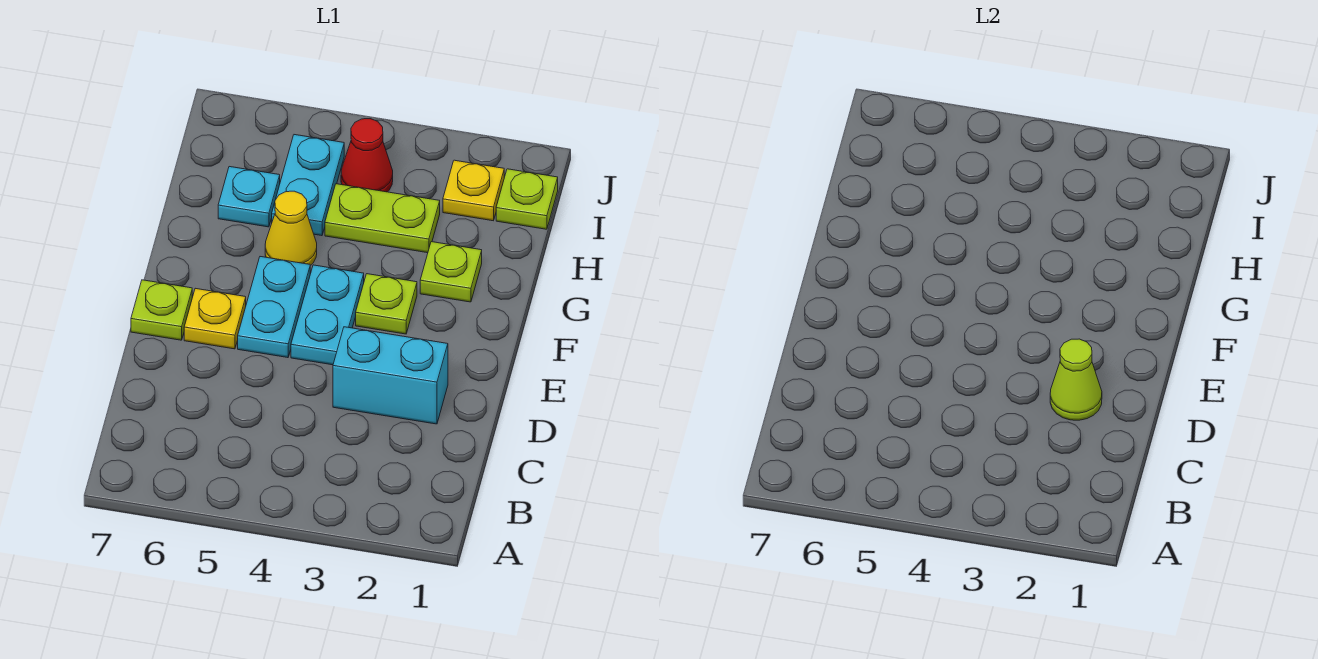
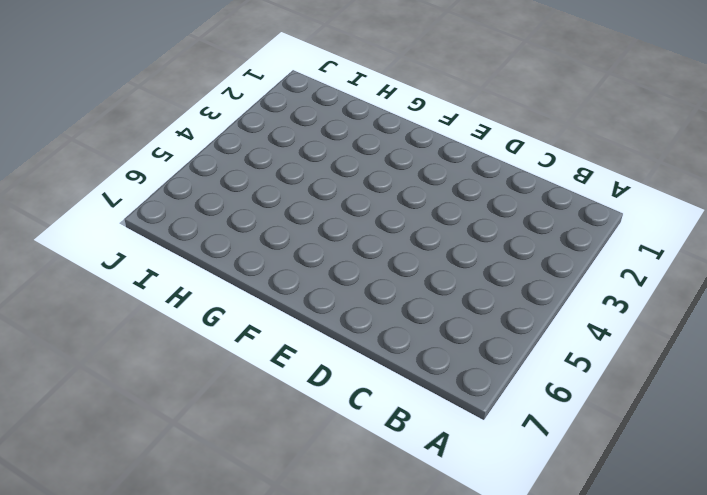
none -> cyan 1x2 brick [333,327,448,424]
none -> cyan 1x2 plate [291,265,364,365]
none -> cyan 1x2 plate [238,257,310,358]

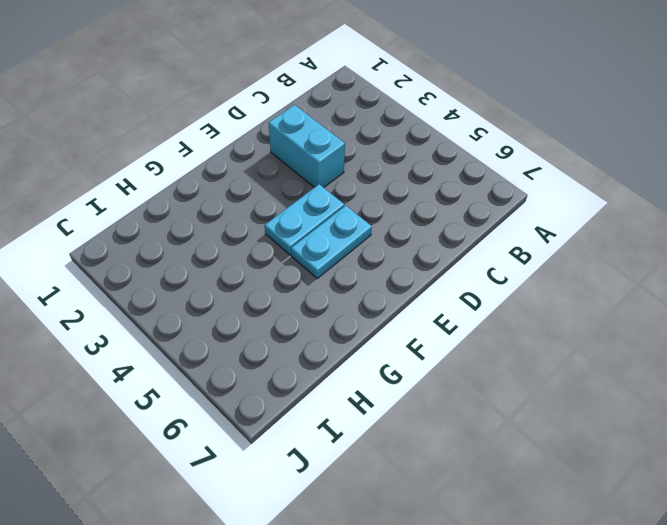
none -> yellow 1x1 plate [184,288,246,349]
none -> lime 1x1 plate [131,280,192,340]
none -> lime 1x1 plate [356,274,417,334]

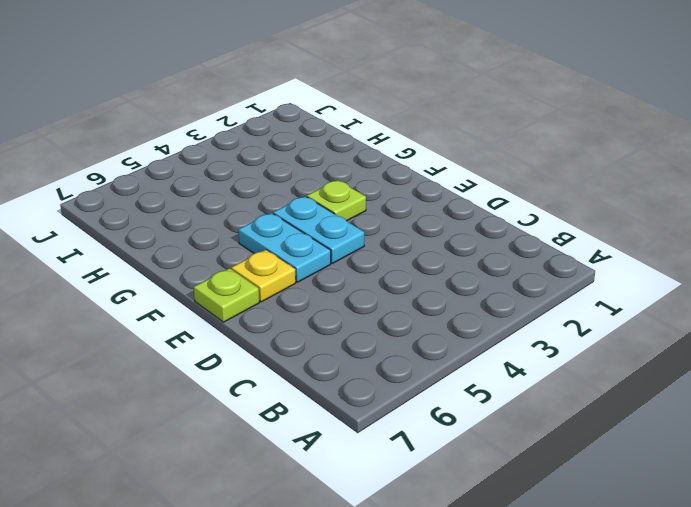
none -> cyan 1x2 brick [333,327,448,424]
none -> lime 1x1 plate [420,242,482,302]
none -> yellow 1x1 cone [265,191,317,266]

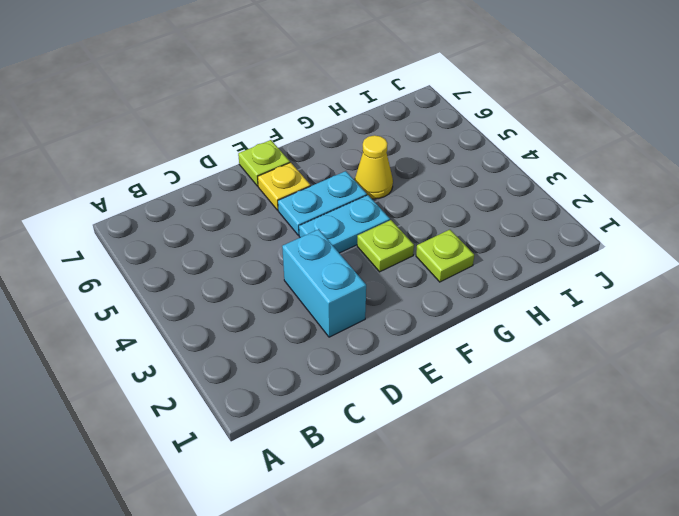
none -> lime 1x2 plate [325,184,440,253]
none -> cyan 1x2 plate [272,135,344,236]
none -> cyan 1x1 plate [218,167,280,227]

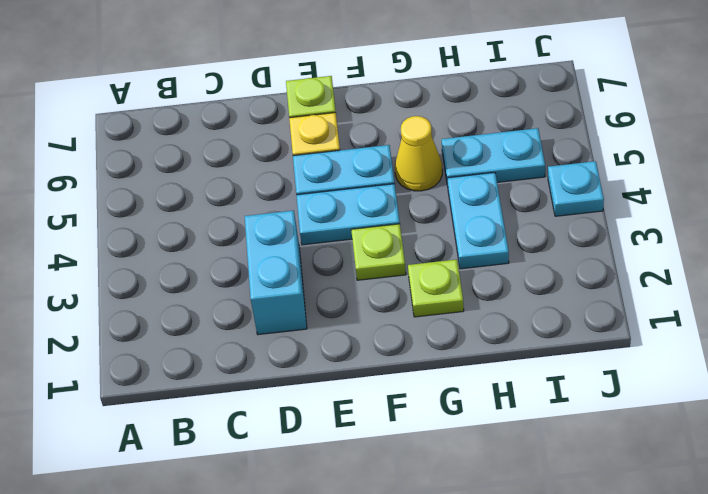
cyan 1x2 plate [447,173,509,269] -> lime 1x2 plate [325,184,440,253]
cyan 1x1 plate [548,161,604,216] -> cyan 1x1 plate moved to [218,167,280,227]
none -> lime 1x1 plate [496,169,558,229]
none -> yellow 1x1 plate [443,160,504,221]
none -> red 1x1 cone [341,119,393,192]

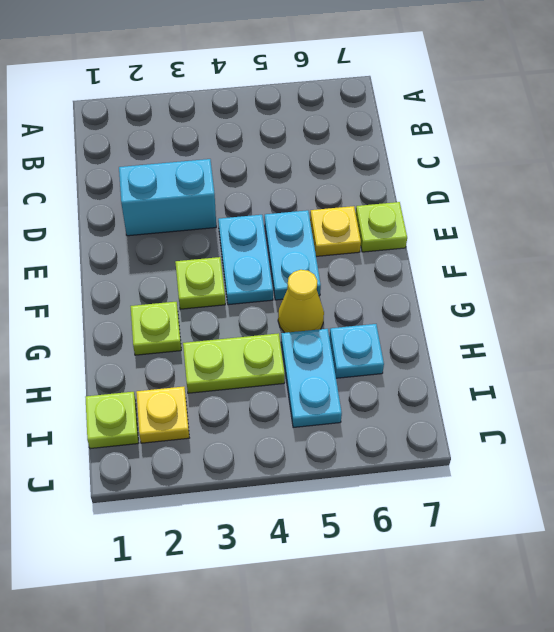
none -> red 1x1 cone [341,119,393,192]
none -> lime 1x1 cone [1050,339,1102,420]

